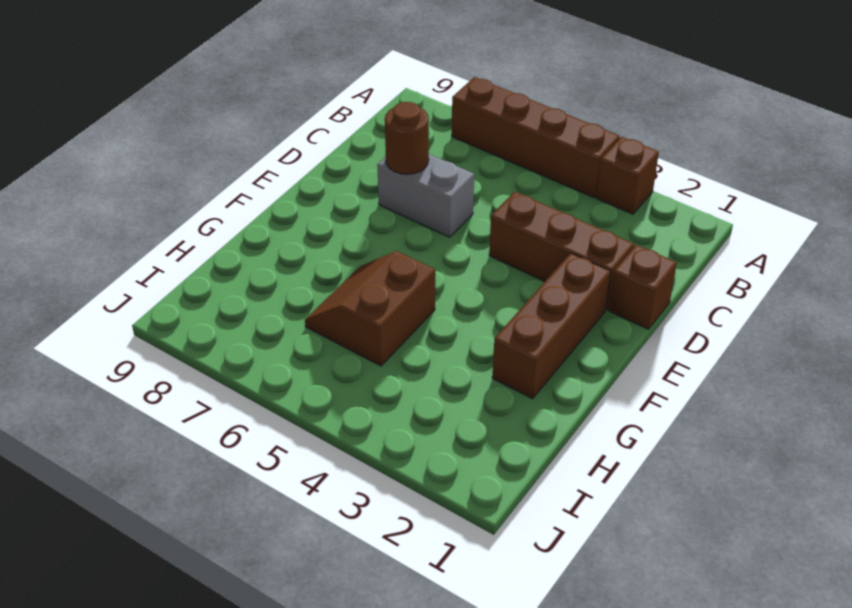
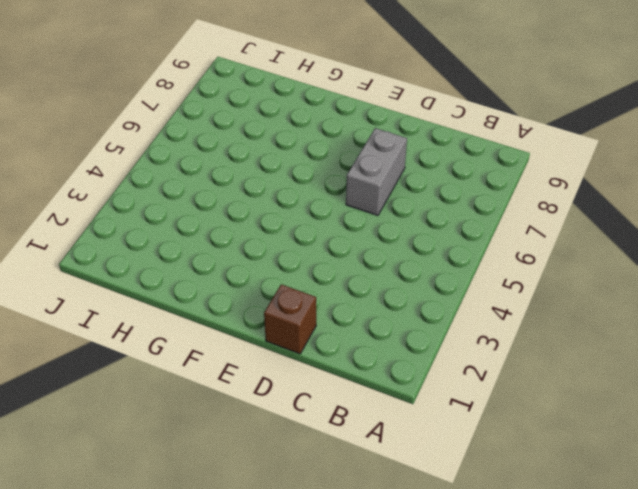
none -> brown 1x1 brick [597,137,659,214]
none -> brown 1x4 brick [452,77,620,198]

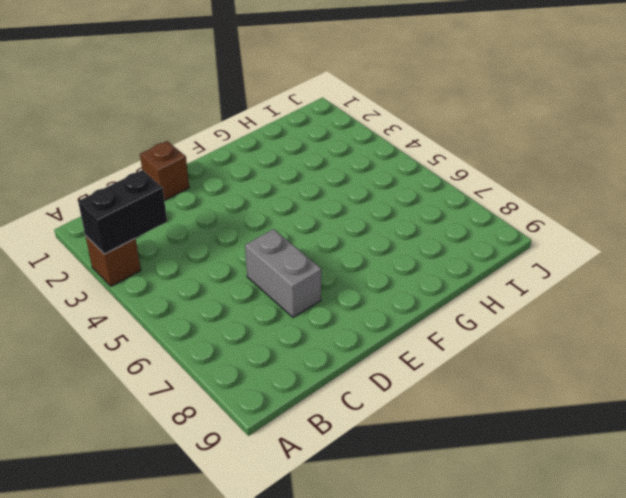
black 1x2 brick [78,170,167,254] -> none
none -> brown 1x4 brick [452,77,620,198]
none -> brown 1x3 brick [489,191,634,310]

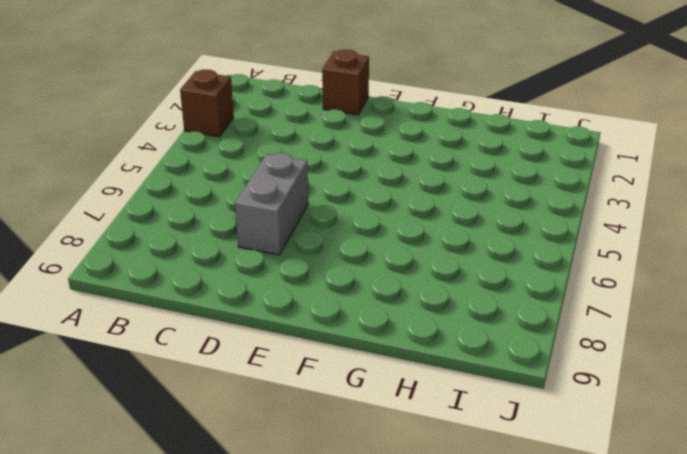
none -> brown 1x4 brick [452,77,620,198]
none -> brown 1x3 brick [489,191,634,310]

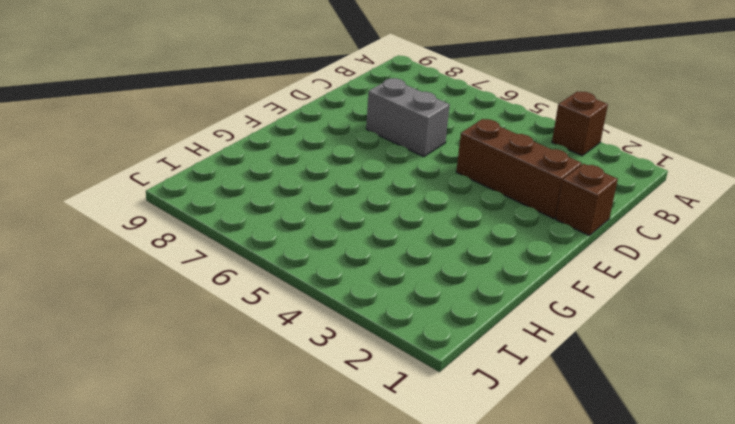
none -> brown 1x4 brick [452,77,620,198]
none -> brown 1x3 brick [492,253,611,399]

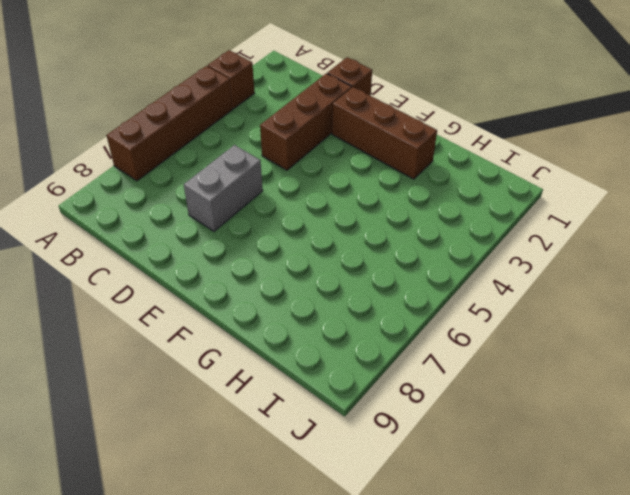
none -> brown 2x2 slope [305,251,435,366]
none -> brown 1x1 round brick [385,102,429,174]

